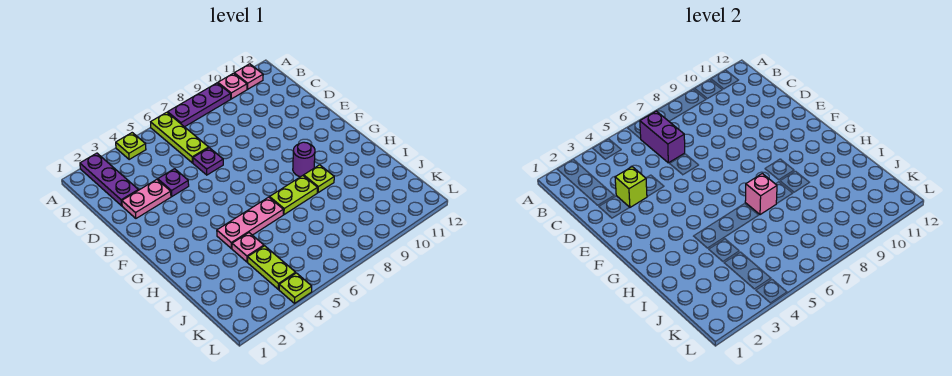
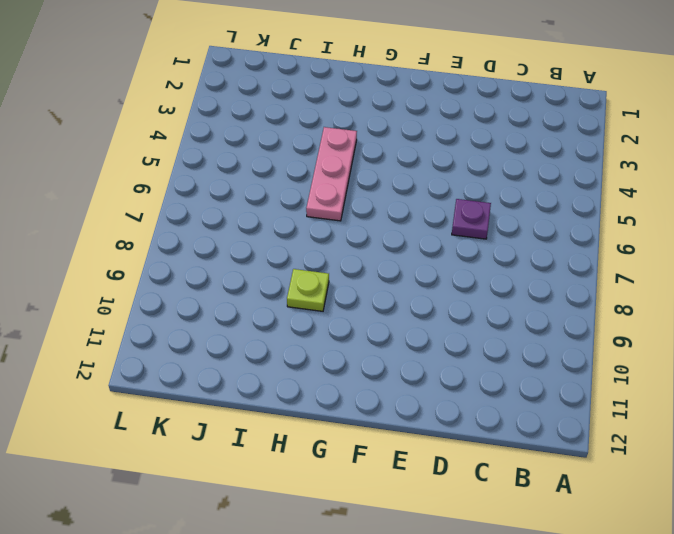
none -> purple 1x3 plate [80,153,138,206]
none -> lime 1x1 plate [116,133,146,160]
none -> lime 1x3 plate [151,112,209,163]

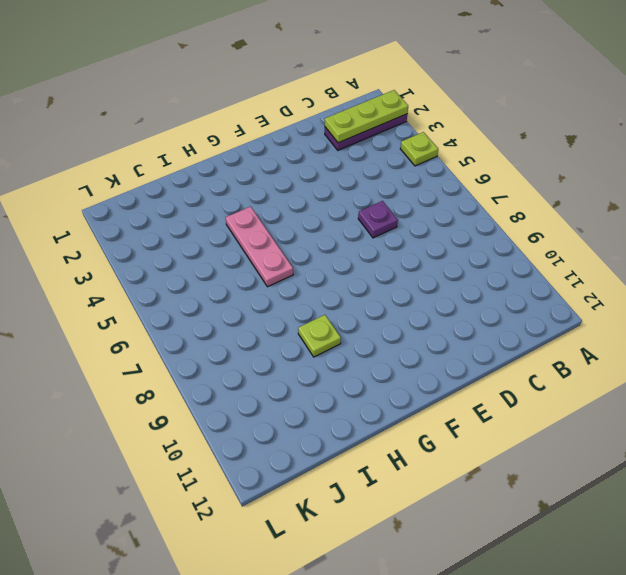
lime 1x3 plate [325,90,408,143] -> lime 1x3 plate moved to [151,112,209,163]
none -> purple 1x3 plate [168,83,231,127]
none -> pink 1x1 plate [218,73,247,99]
none -> pink 1x1 plate [234,64,263,89]

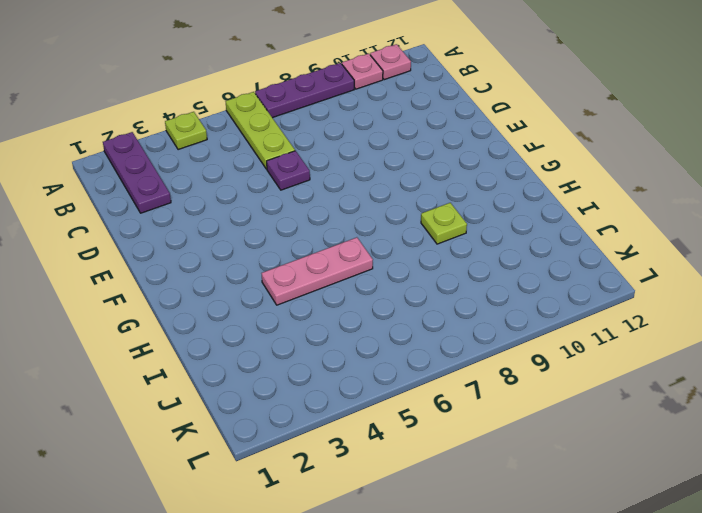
none -> pink 1x2 plate [122,180,171,218]
none -> purple 1x1 plate [158,169,189,196]
none -> purple 1x1 round brick [293,142,315,177]

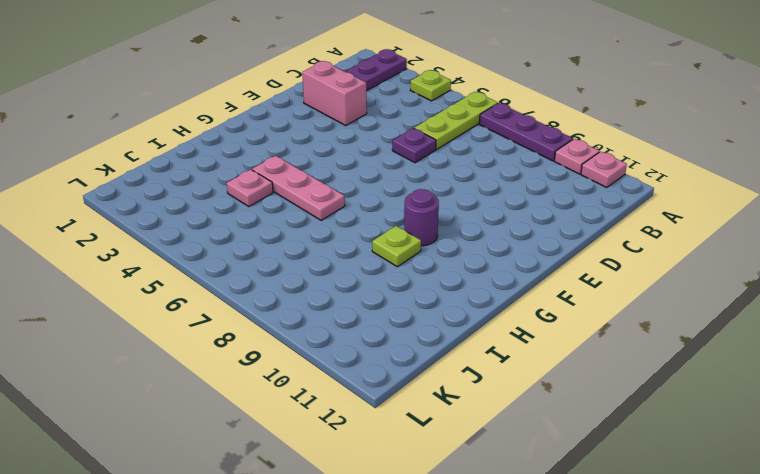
pink 1x2 brick [302,61,367,125] -> pink 1x2 plate [122,180,171,218]
none -> purple 1x1 plate [158,169,189,196]
none -> lime 1x2 plate [270,176,318,215]
none -> lime 1x2 plate [248,246,296,289]

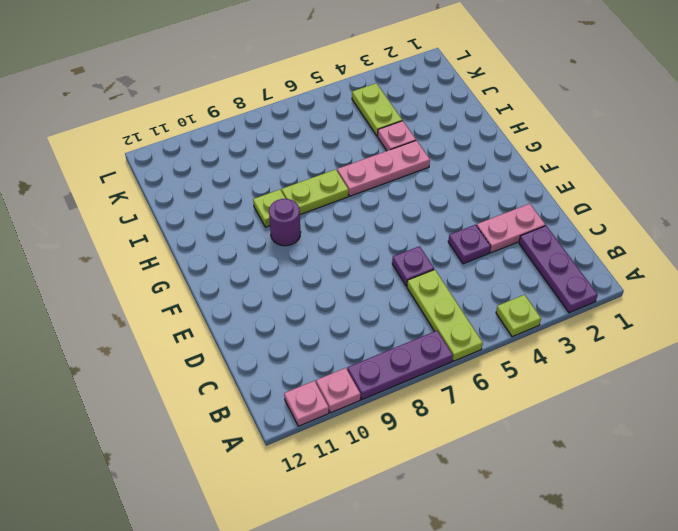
none -> lime 1x1 plate [279,273,312,303]
none -> purple 1x2 brick [640,111,685,163]
none -> lime 1x1 brick [615,167,647,207]

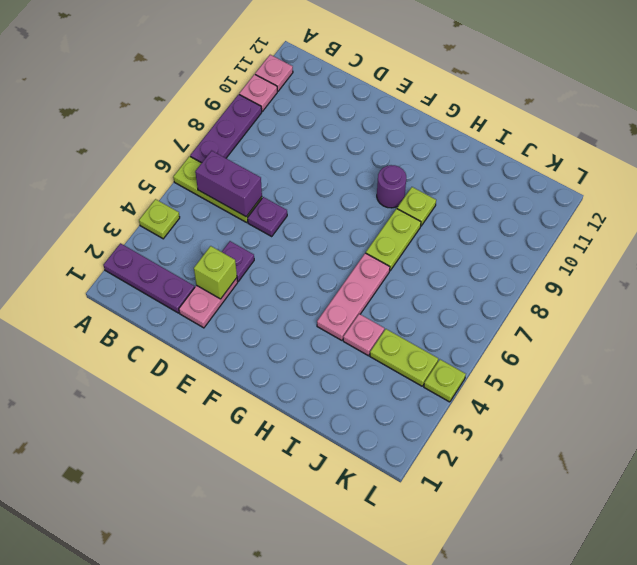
none -> pink 1x1 brick [745,174,777,215]

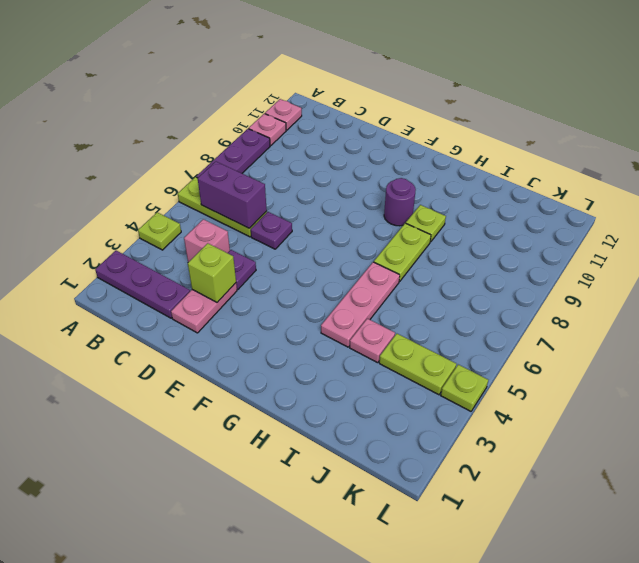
pink 1x1 brick [184,219,230,262] -> pink 1x1 brick moved to [745,174,777,215]

